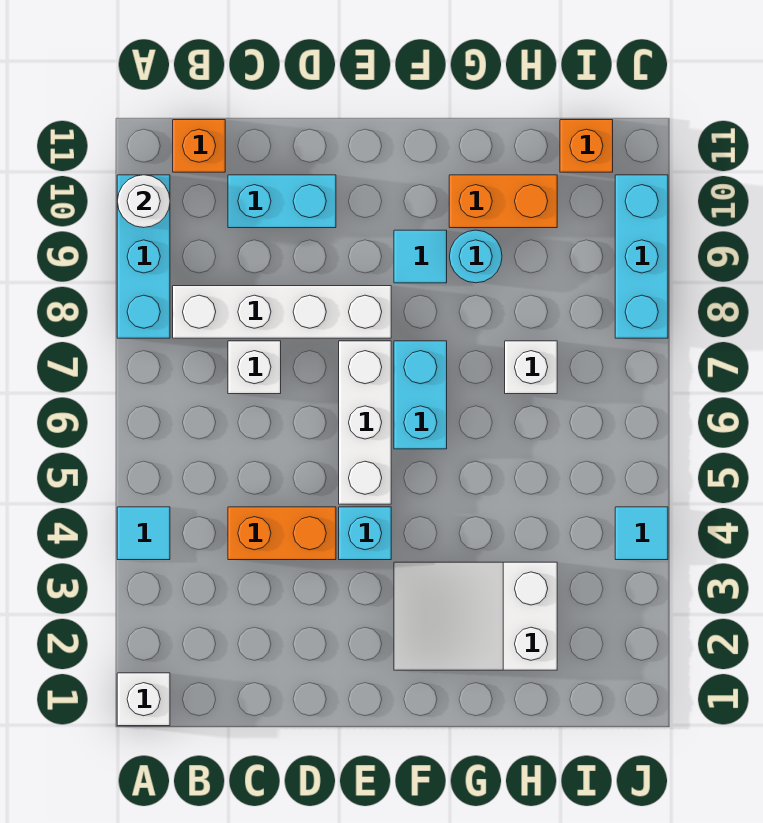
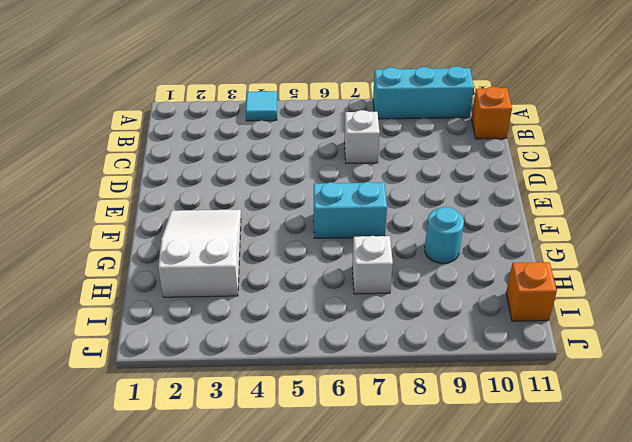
none -> white 1x1 brick [117,673,170,726]
none -> white 1x4 brick [173,286,391,338]
none -> orange 1x2 brick [228,507,336,560]

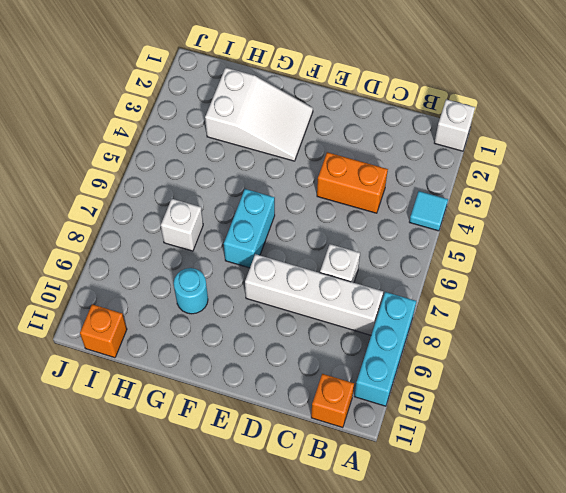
none -> cyan 1x2 brick [228,175,336,228]
none -> cyan 1x1 brick [339,507,391,560]
none -> white 1x3 brick [339,341,391,504]

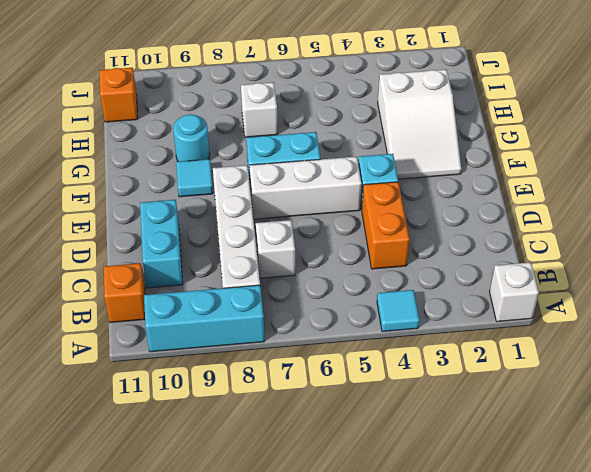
none -> orange 1x2 brick [449,175,557,228]
none -> cyan 1x1 tile [615,507,668,560]
none -> cyan 1x3 brick [615,175,668,338]

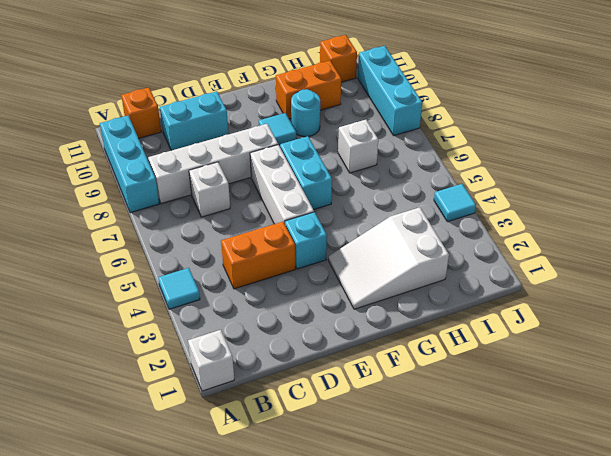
none -> white 1x1 round brick [117,175,170,228]

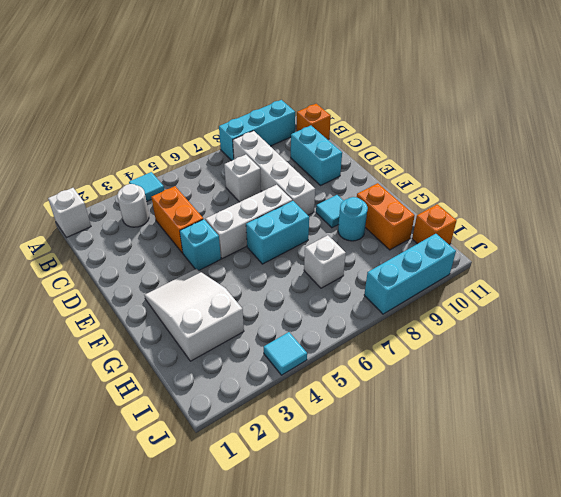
white 1x1 round brick [117,184,149,227] -> white 1x1 round brick moved to [117,175,170,228]

